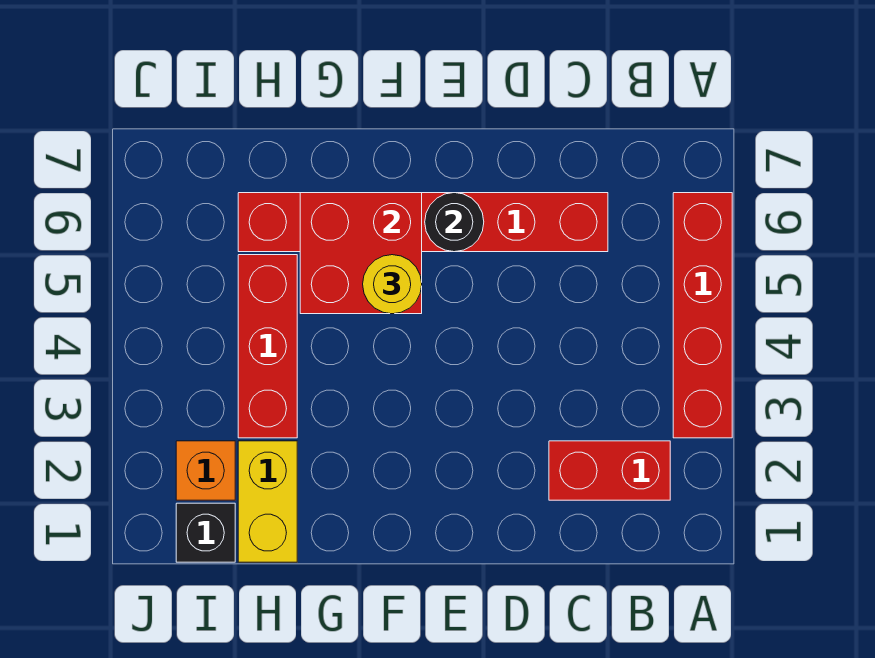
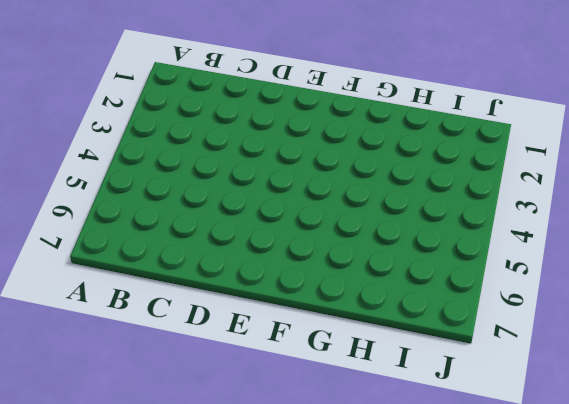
none -> red 1x4 brick [673,193,732,438]
none -> red 1x2 brick [549,441,670,500]

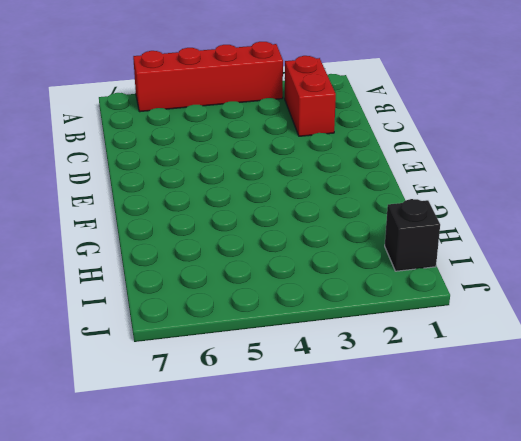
none -> red 1x6 brick [238,193,608,252]
none -> yellow 1x2 brick [238,441,297,562]

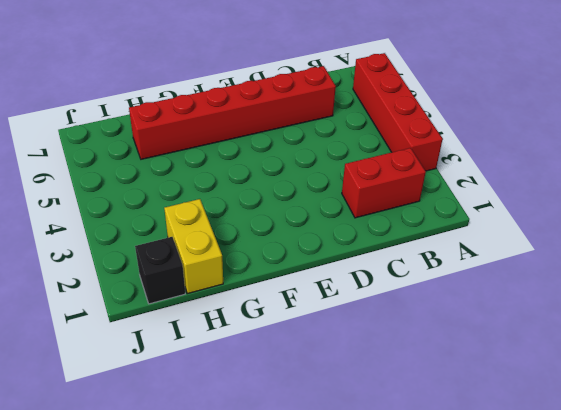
none -> red 1x3 brick [238,255,297,438]
none -> orange 1x1 brick [176,441,235,500]

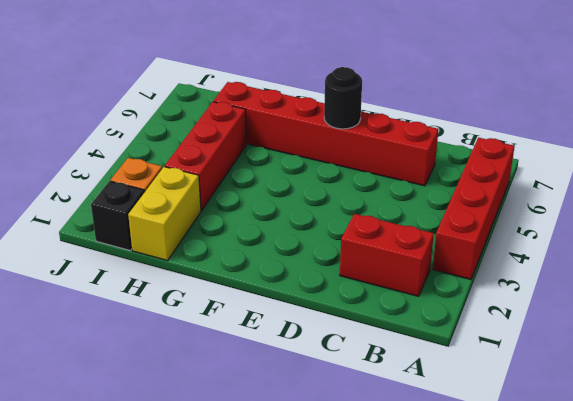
none -> red 2x2 brick [300,193,422,314]
none -> yellow 1x1 round brick [363,255,422,314]

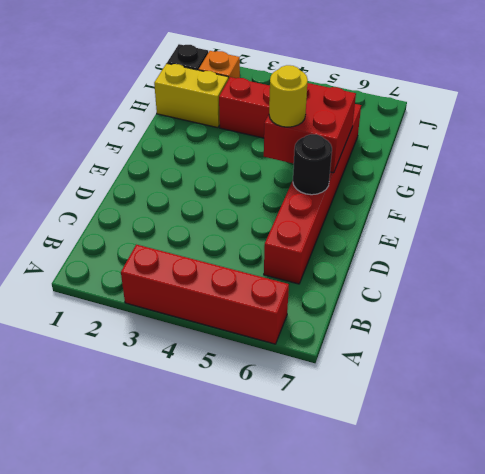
none -> red 1x2 brick [549,441,670,500]

